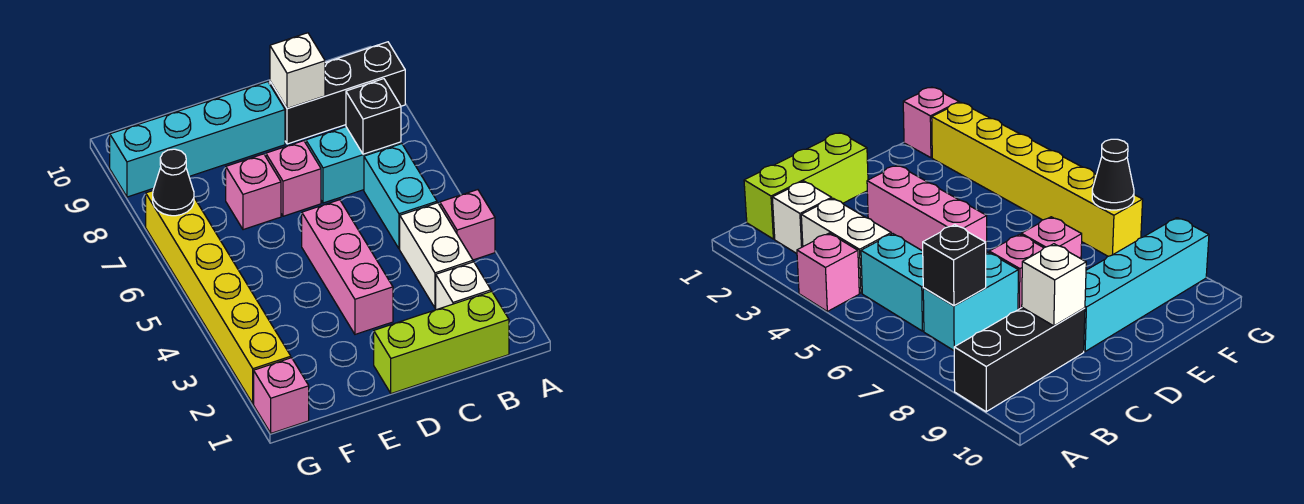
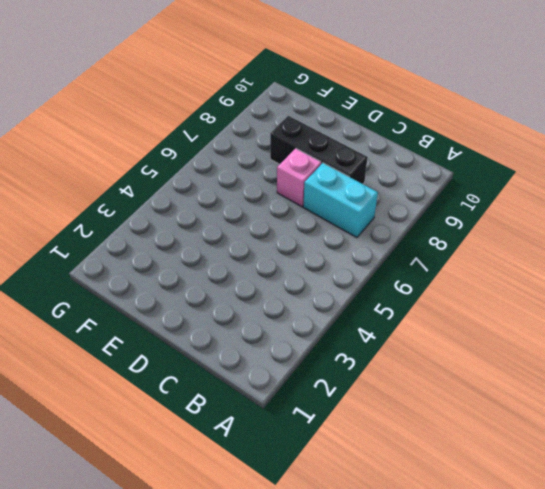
black 1x3 brick [270,116,368,184] -> black 1x3 brick moved to [270,42,405,144]
none -> pink 1x1 brick [440,190,495,260]
none -> lime 1x3 brick [374,291,509,394]
none -> white 1x1 brick [436,262,491,310]

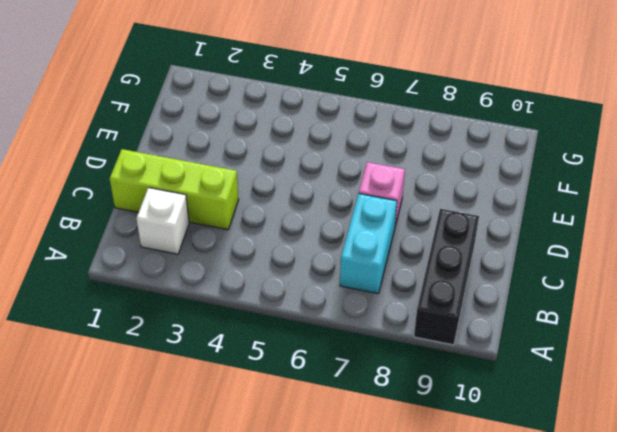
lime 1x3 brick [110,149,239,230] -> lime 1x3 brick turned to [374,291,509,394]
none -> pink 1x1 brick [440,190,495,260]
none -> white 1x2 brick [400,203,473,308]
none -> cyan 1x2 brick [364,144,437,249]

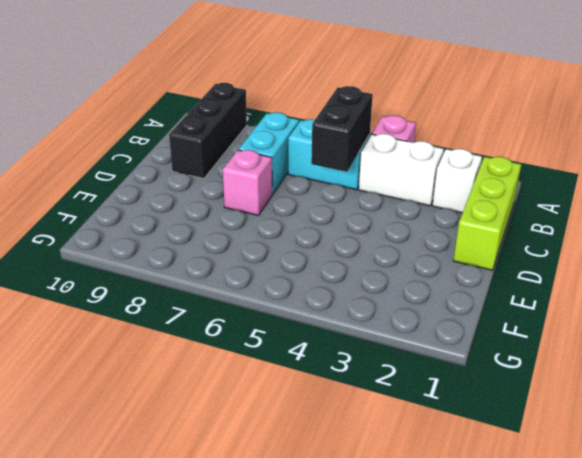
black 1x2 brick [311,86,373,172] -> none
none -> pink 1x3 brick [302,200,393,334]
none -> cyan 1x4 brick [110,82,285,197]
none -> pink 1x1 brick [226,154,281,230]

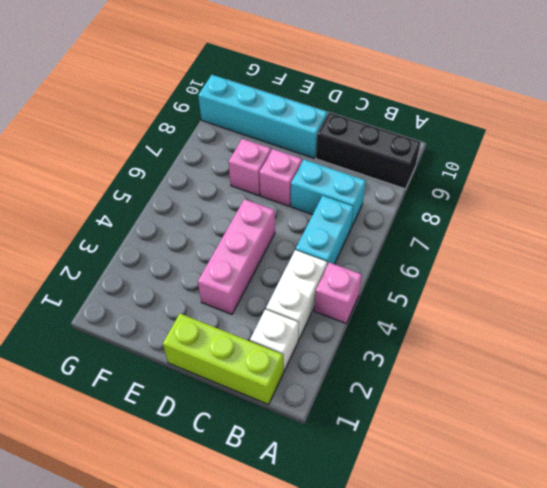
none -> pink 1x1 brick [254,358,309,433]
none -> yellow 1x6 brick [146,191,291,404]
none -> black 1x1 brick [346,79,401,154]

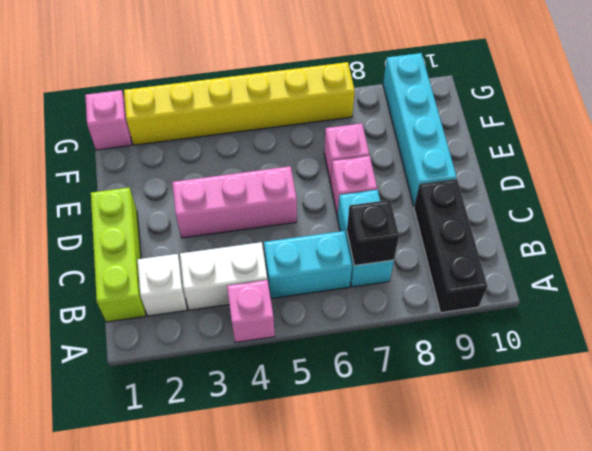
none -> white 1x1 brick [270,33,325,109]
none -> black 1x1 cone [153,149,194,216]

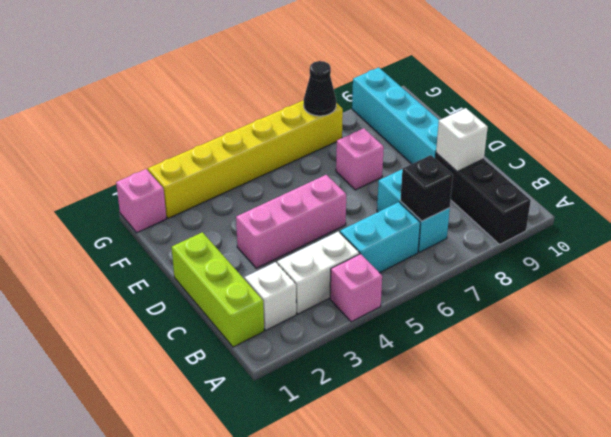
none -> pink 1x1 brick [266,141,321,216]

